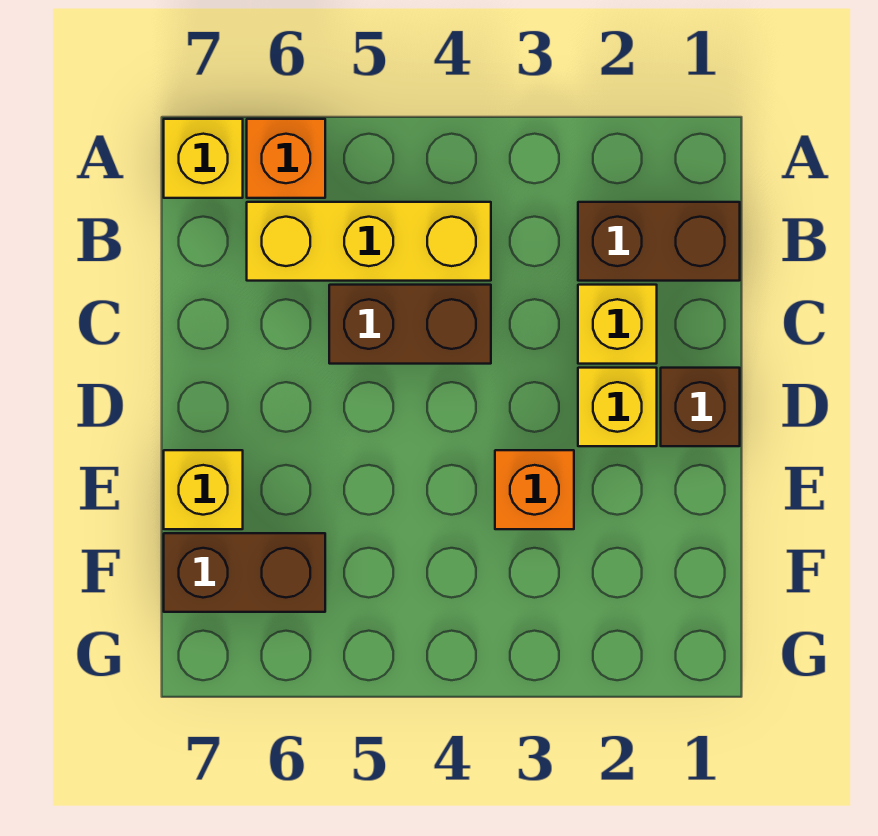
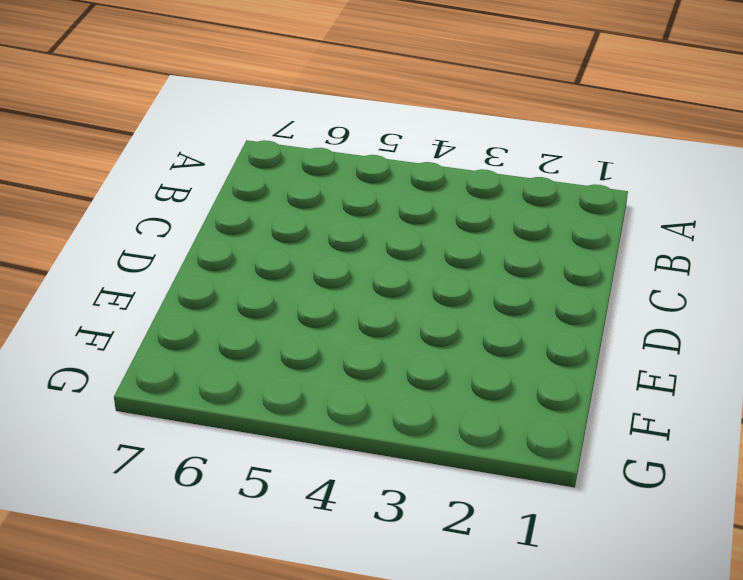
none -> orange 1x1 brick [247,119,325,198]
none -> yellow 1x1 brick [164,119,243,198]

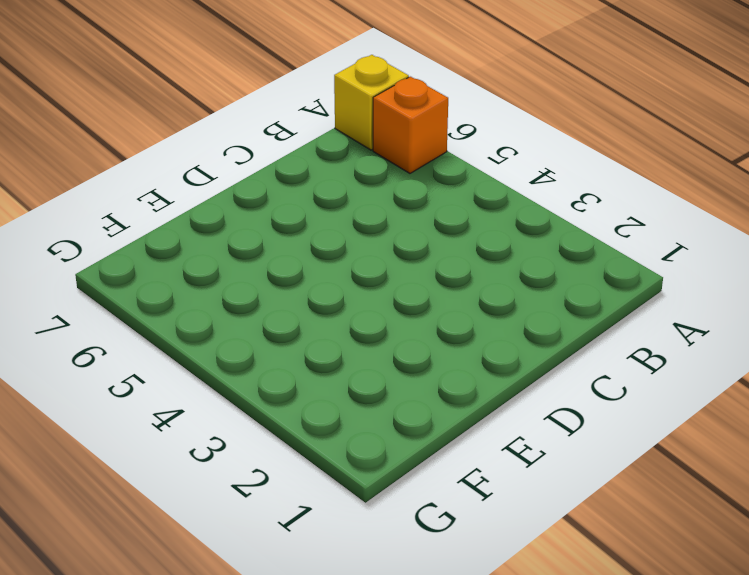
none -> brown 1x2 brick [578,202,740,281]
none -> yellow 1x3 brick [247,202,491,281]

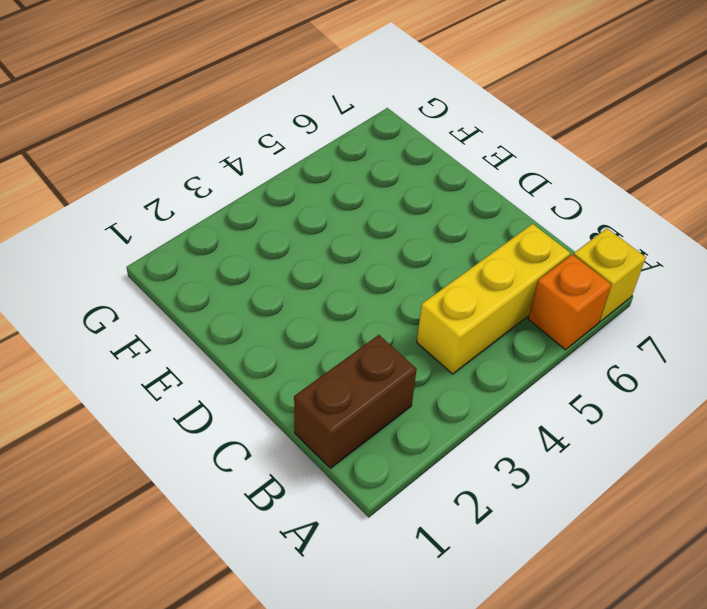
none -> yellow 1x1 brick [578,285,657,364]
none -> brown 1x2 brick [329,285,491,364]

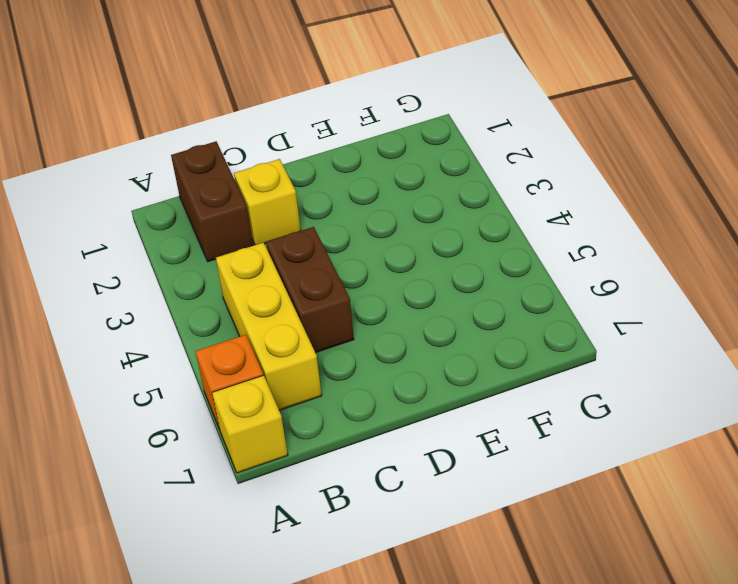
none -> brown 1x1 brick [661,368,740,446]
none -> yellow 1x1 brick [578,368,657,446]

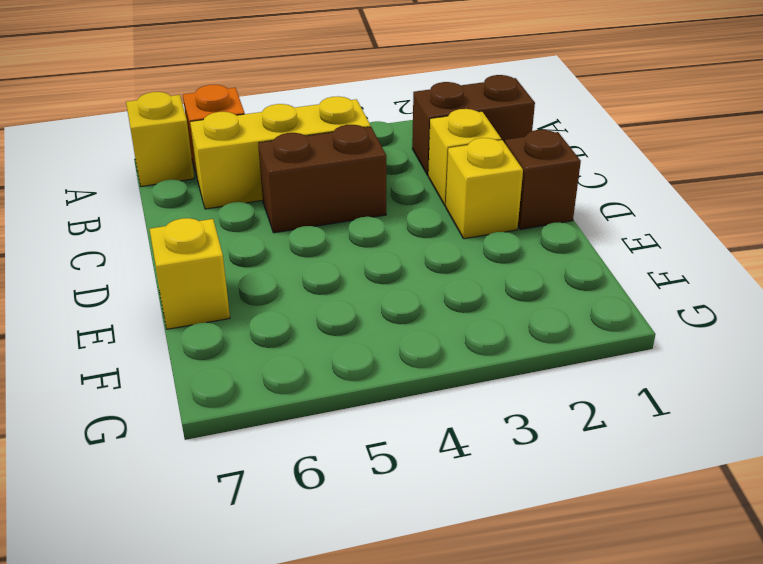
none -> orange 1x1 brick [495,450,574,529]
none -> brown 1x2 brick [164,533,325,612]

